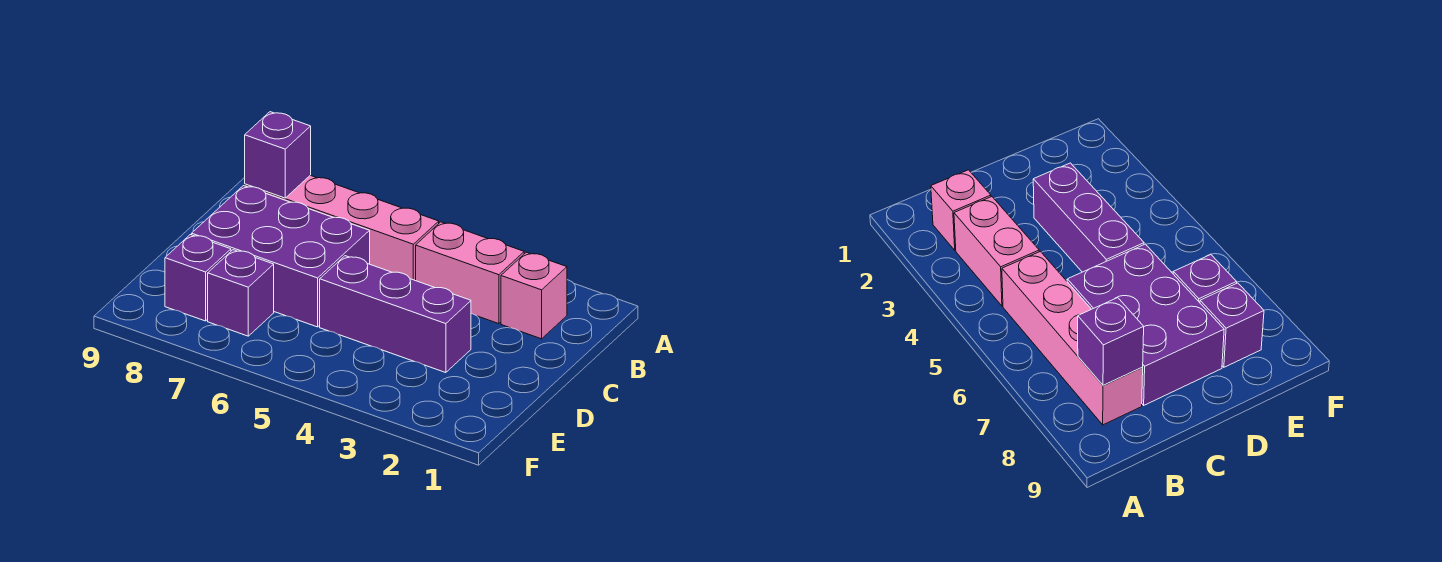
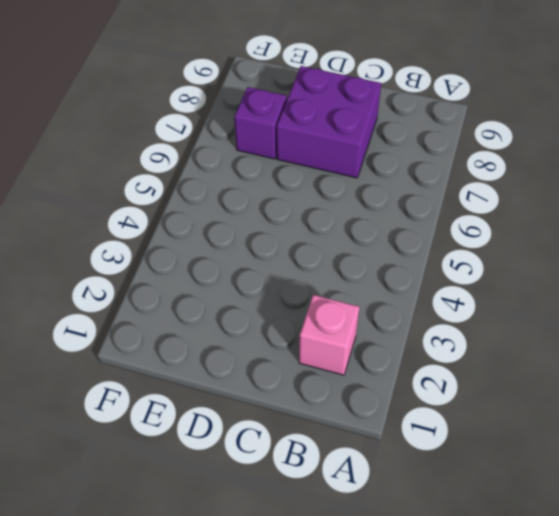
purple 2x2 brick [277,66,381,178] -> purple 2x3 brick [192,186,370,327]
none -> pink 1x2 brick [416,222,524,324]
none -> pink 1x4 brick [245,175,439,281]

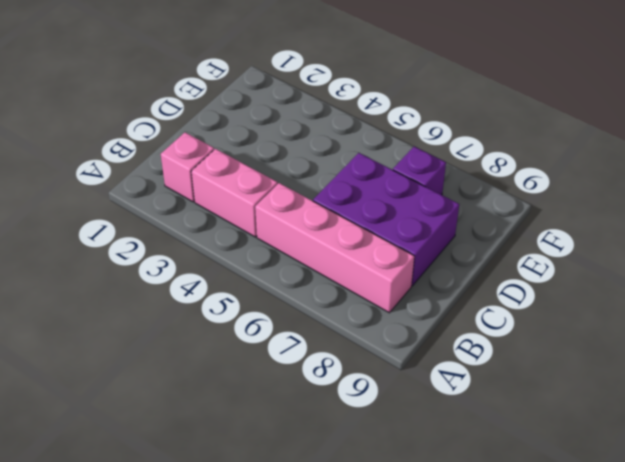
none -> purple 1x3 brick [320,256,471,373]
none -> purple 1x1 brick [165,235,231,321]

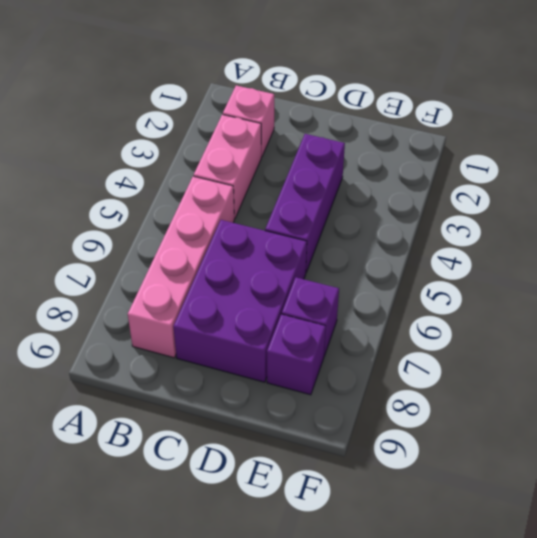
none -> purple 1x1 brick [245,112,311,198]

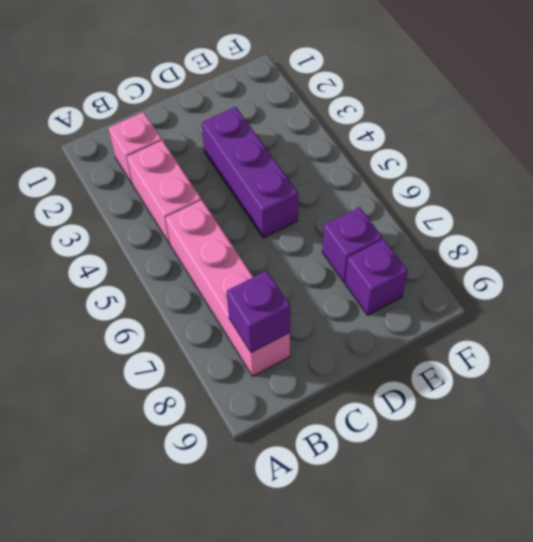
none -> purple 2x3 brick [192,186,370,327]

